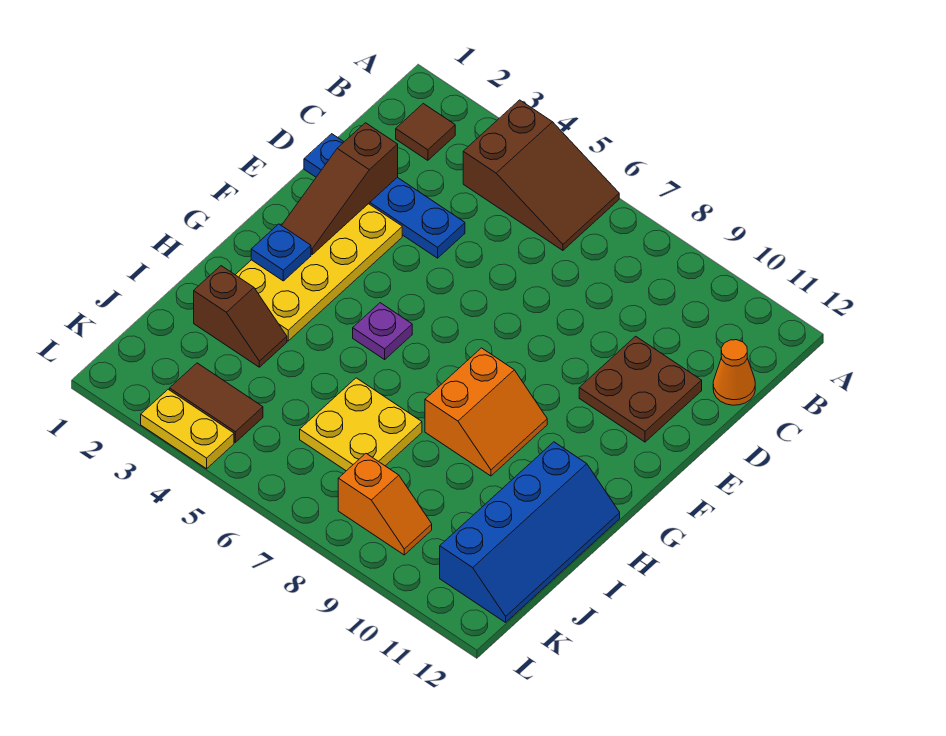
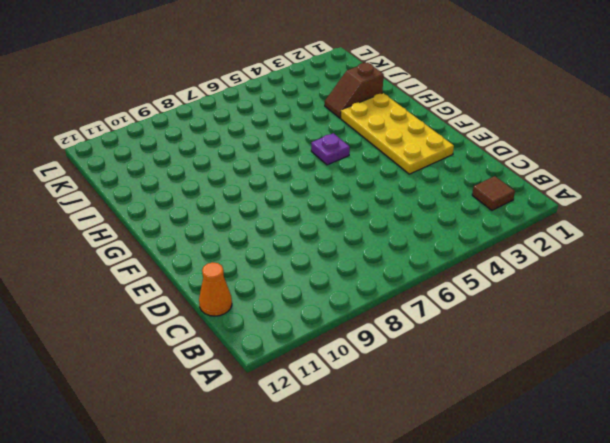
none -> brown 2x3 slope [463,100,619,250]
none -> blue 1x4 plate [304,134,465,258]
none -> brown 2x2 plate [579,336,702,442]

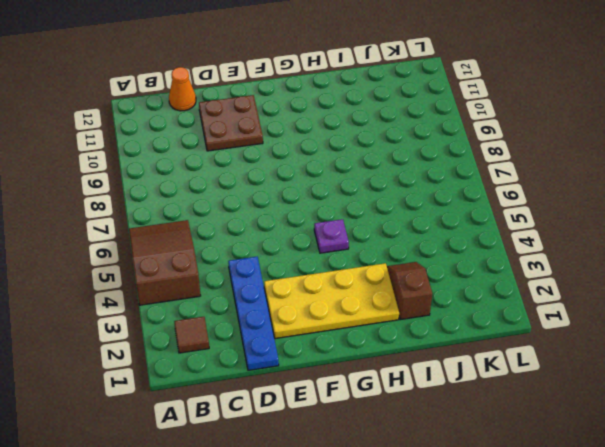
none -> orange 2x2 slope [425,348,547,476]
none -> blue 2x4 slope [440,442,620,622]
none -> yellow 2x2 plate [300,378,422,471]

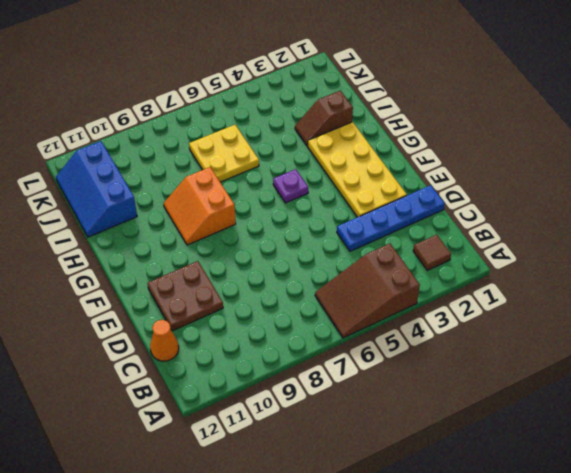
blue 2x3 slope [56,141,137,237] -> blue 2x4 slope [440,442,620,622]
none -> brown 1x2 tile [170,363,263,442]
none -> orange 1x2 slope [338,454,432,555]
none -> yellow 1x2 plate [141,389,234,469]

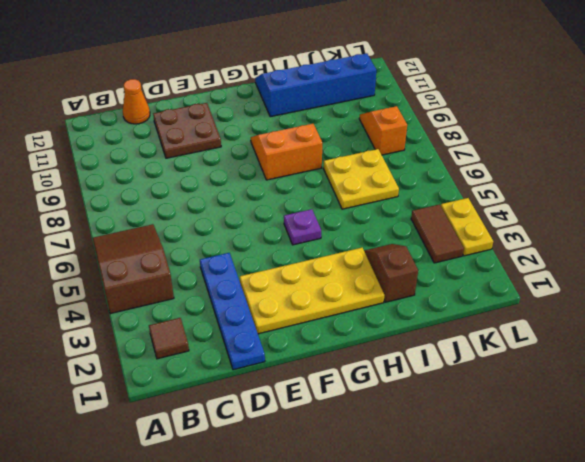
none -> brown 1x3 slope [281,123,398,254]
none -> blue 1x1 plate [251,224,311,281]

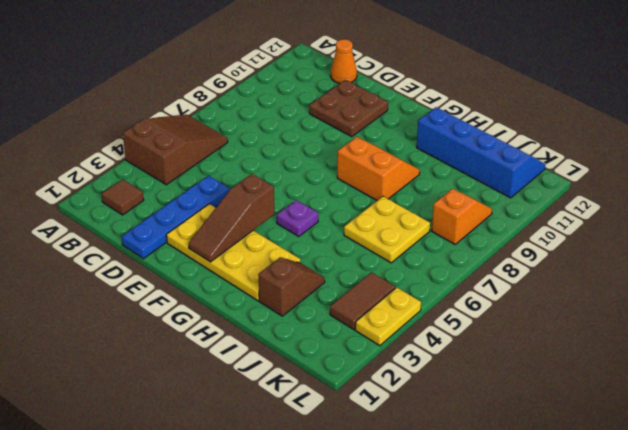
brown 1x3 slope [188,174,274,262] -> brown 1x3 slope turned to [281,123,398,254]
none -> blue 1x1 plate [251,224,311,281]

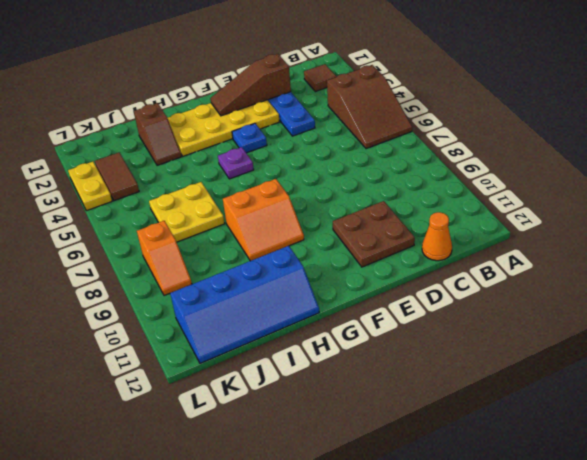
blue 1x1 plate [232,123,267,153] -> blue 1x1 plate moved to [251,224,311,281]

